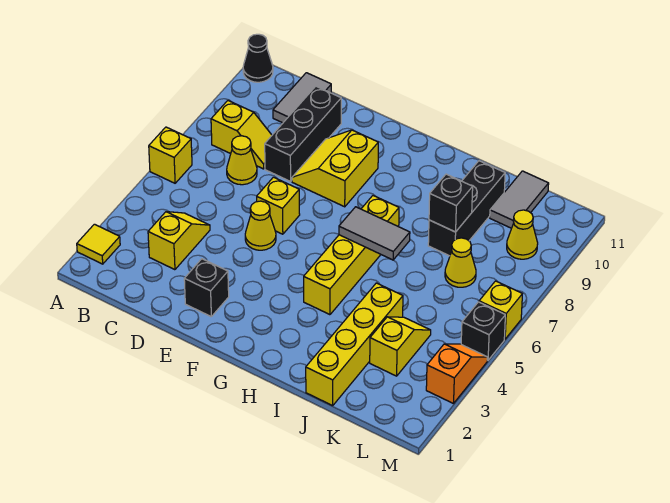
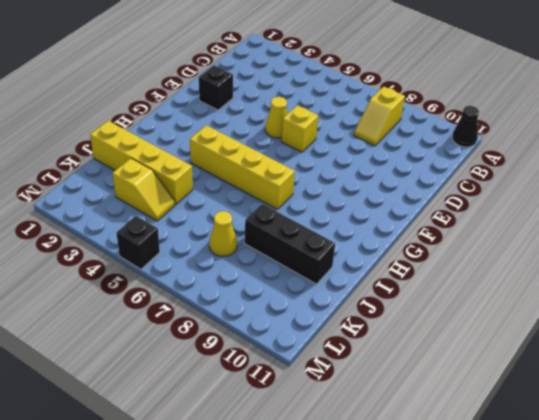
none -> yellow 1x1 tile [77,224,120,264]
none -> yellow 1x1 brick [149,127,192,183]
none -> yellow 1x2 slope [148,212,210,270]

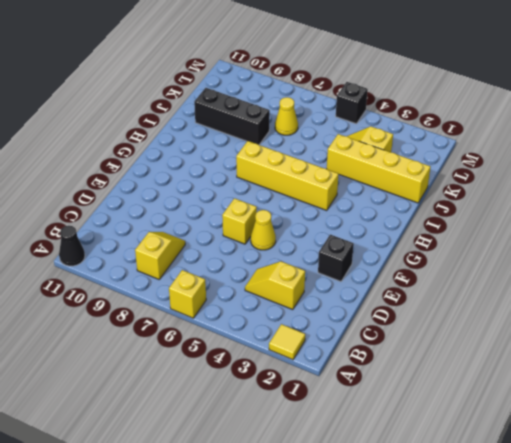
none -> yellow 1x1 cone [227,136,257,185]
none -> grey 1x2 tile [273,73,331,123]
none -> black 1x3 brick [265,86,341,181]

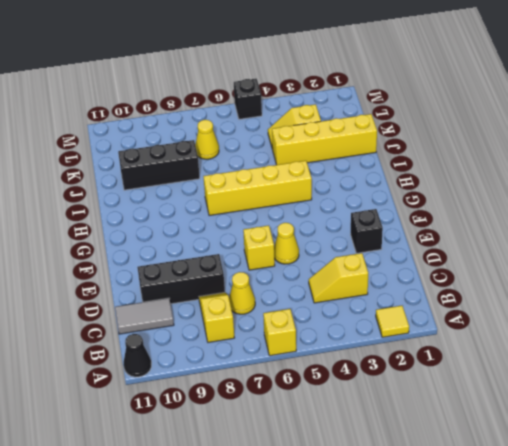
none -> yellow 2x2 slope [292,130,378,207]
none -> grey 1x2 tile [490,171,549,228]
none -> yellow 1x1 cone [507,210,538,259]

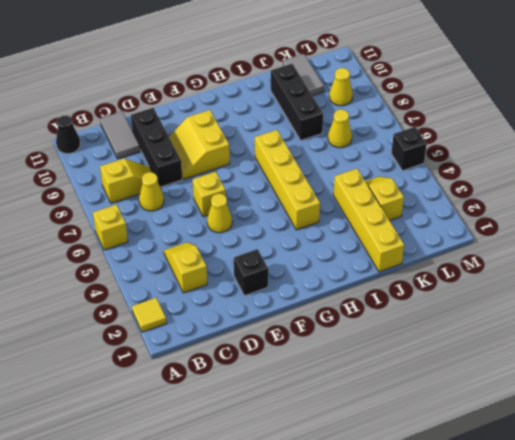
none -> orange 1x2 slope [426,344,487,404]
none -> yellow 1x1 brick [479,281,522,339]
none -> grey 1x2 tile [339,207,410,260]

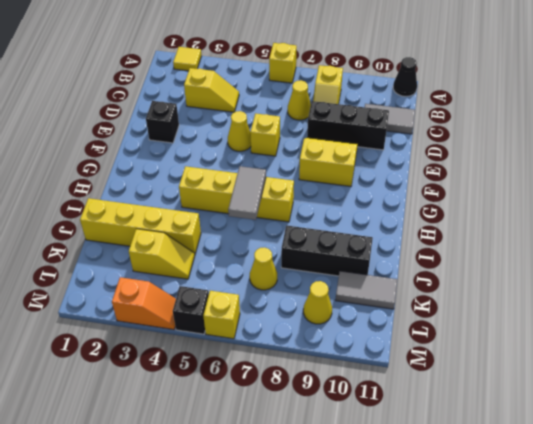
none -> black 1x1 brick [429,174,473,232]

